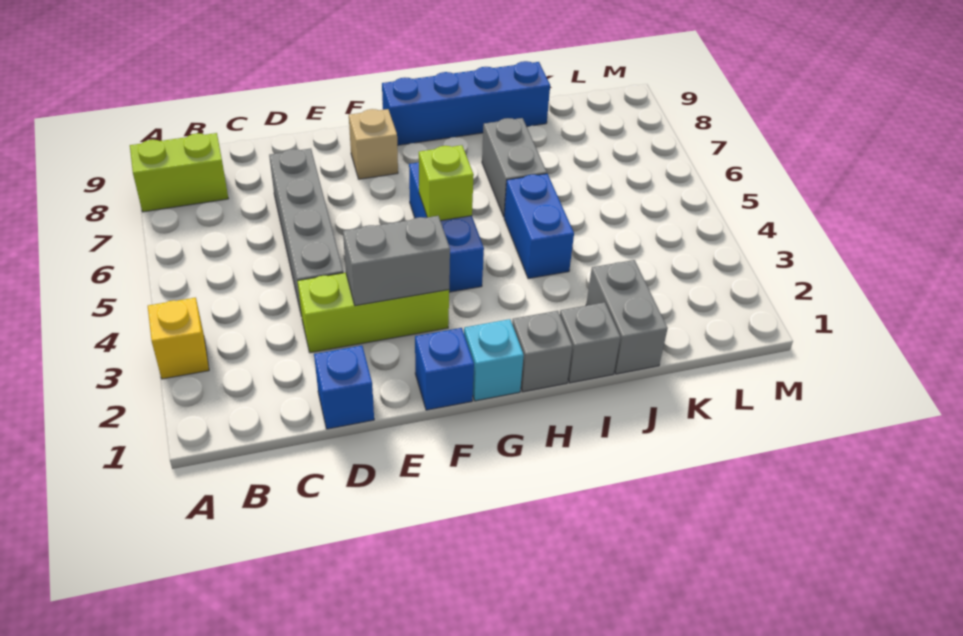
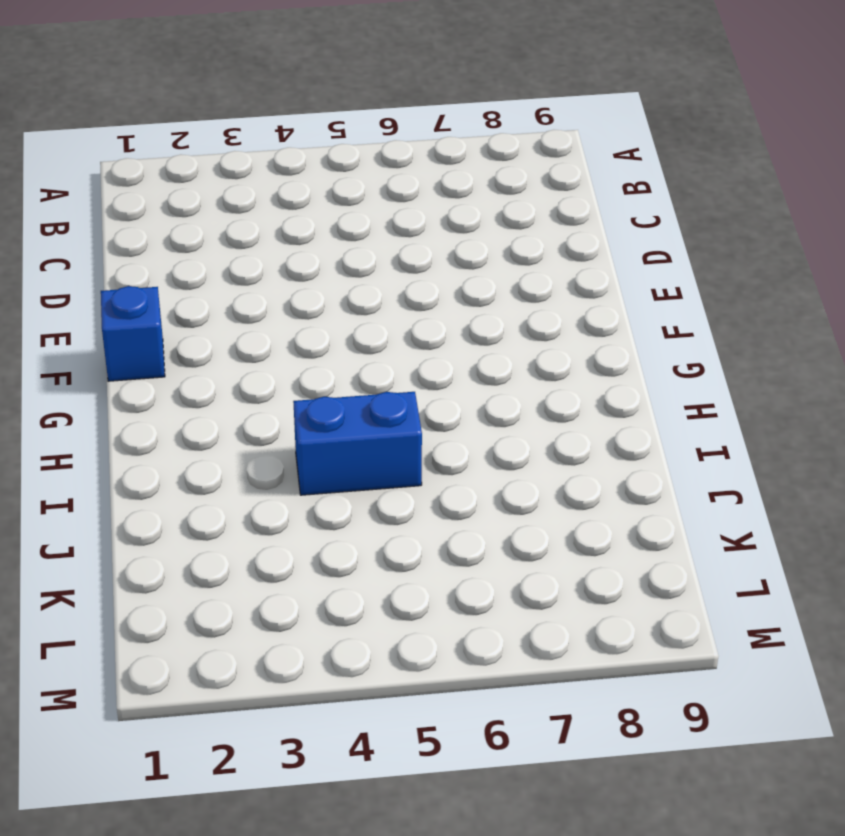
none -> yellow 1x1 brick [148,298,209,379]
none -> lime 1x2 brick [130,133,228,212]
none -> blue 1x1 brick [314,346,374,429]

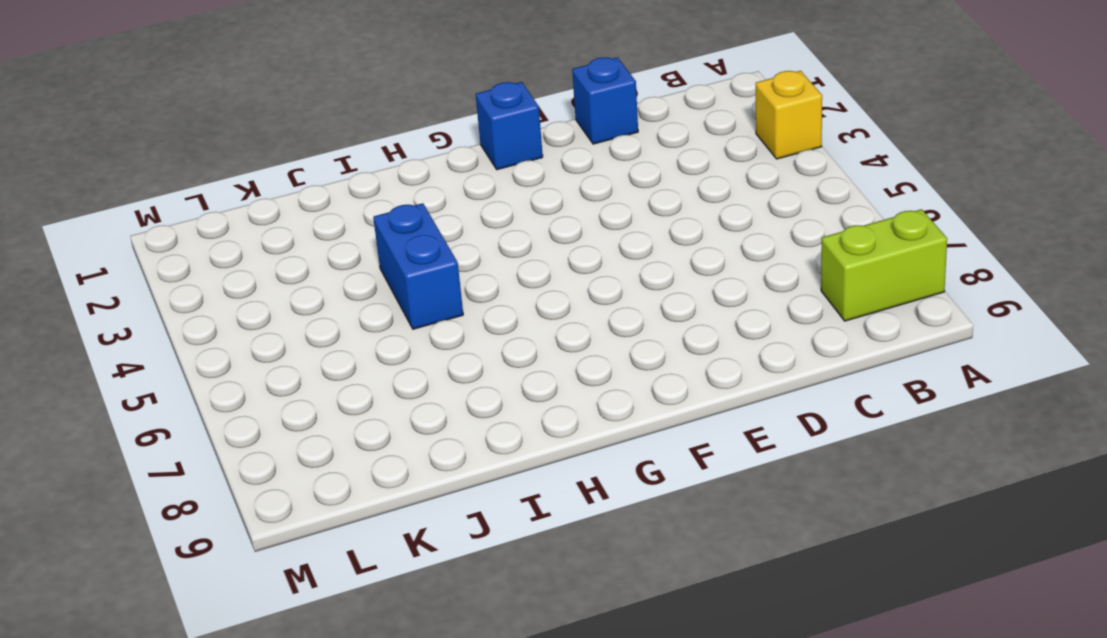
none -> lime 1x3 brick [298,273,449,353]
none -> grey 1x4 brick [269,149,343,316]
none -> tan 1x1 brick [349,109,398,179]

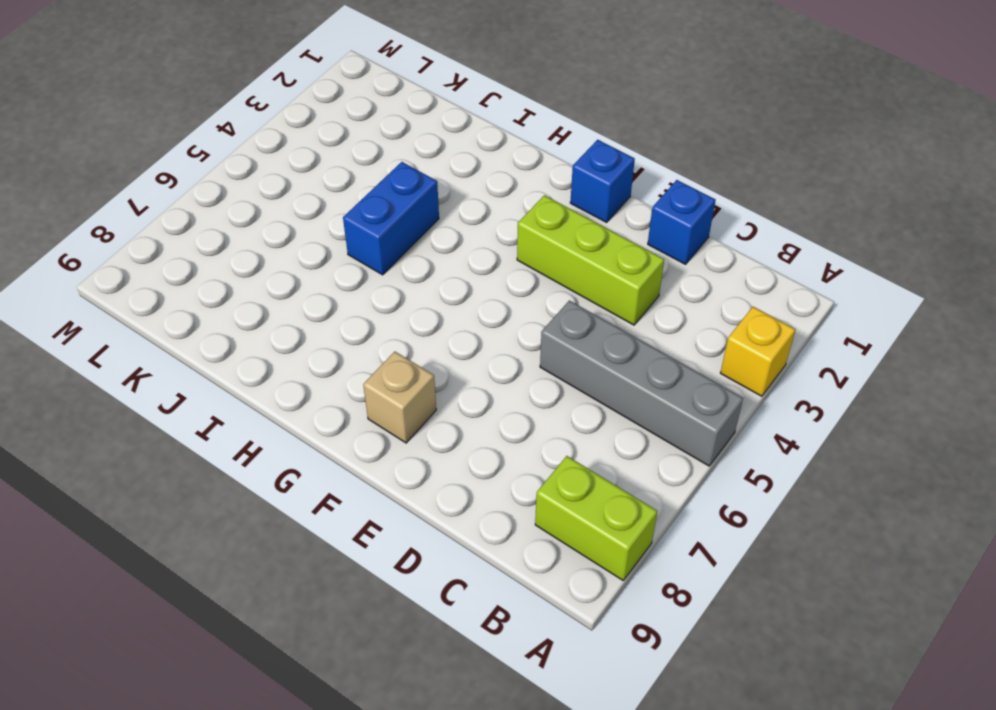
grey 1x4 brick [540,300,743,466] -> grey 1x4 brick turned to [269,149,343,316]
none -> cyan 1x1 brick [464,319,524,401]
none -> blue 1x3 brick [409,162,484,292]
none -> blue 1x4 brick [382,61,550,145]

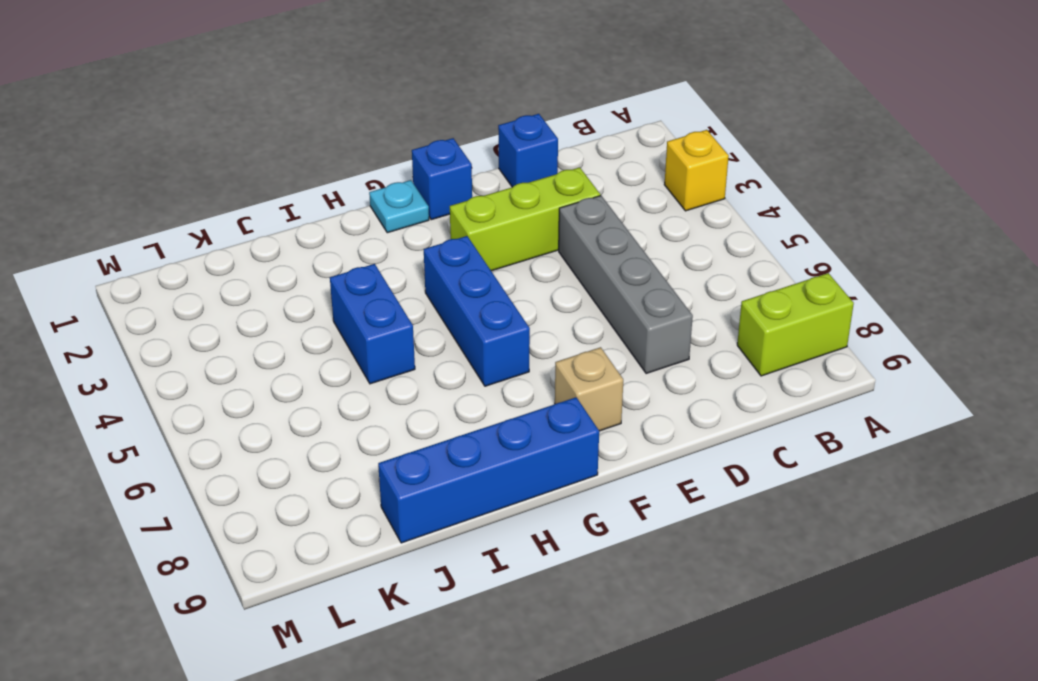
cyan 1x1 plate [369,180,429,233] -> cyan 1x1 brick [464,319,524,401]
none -> grey 1x1 brick [512,311,572,392]
none -> grey 1x1 brick [560,302,620,383]
none -> grey 1x2 brick [482,118,547,216]

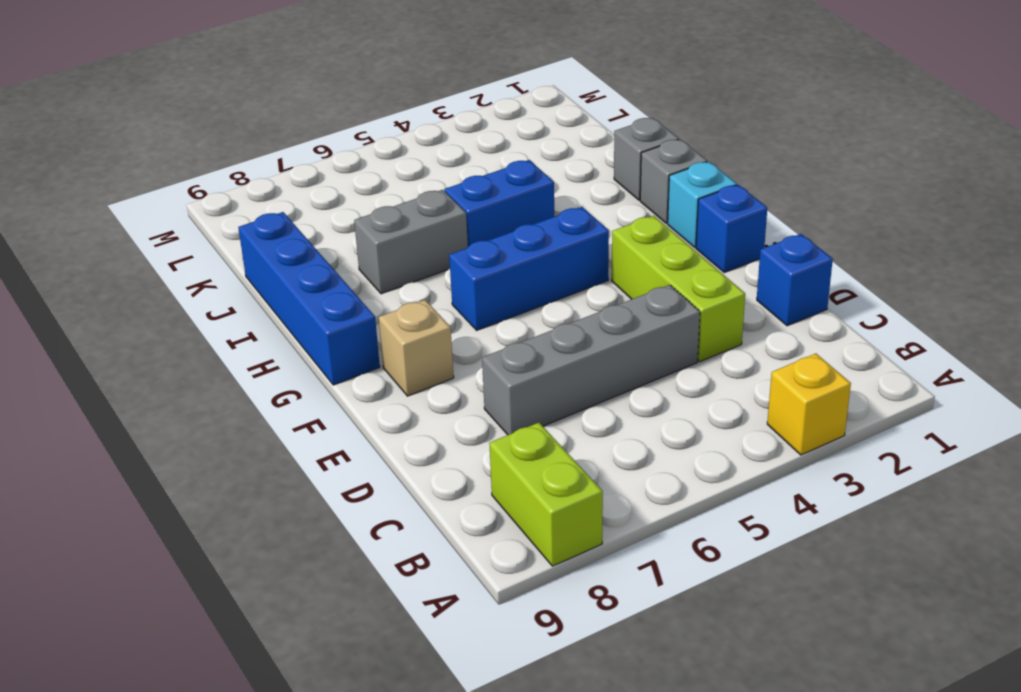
none -> grey 1x2 brick [586,260,668,374]
none -> grey 1x2 brick [343,216,450,306]
none -> lime 1x1 brick [419,145,474,221]

